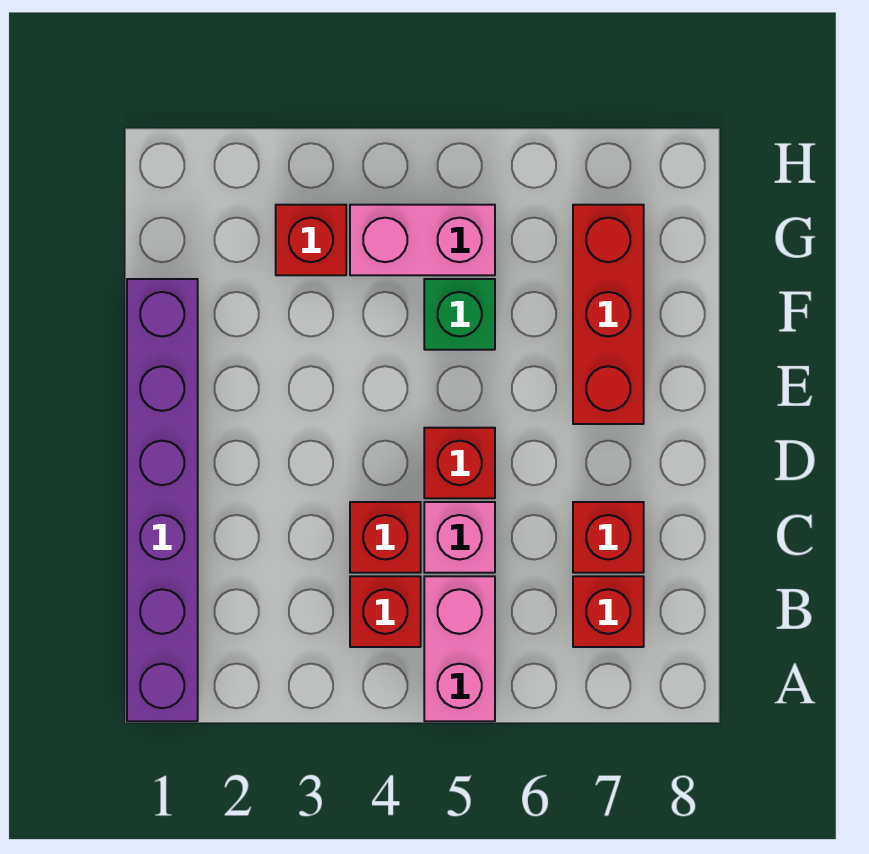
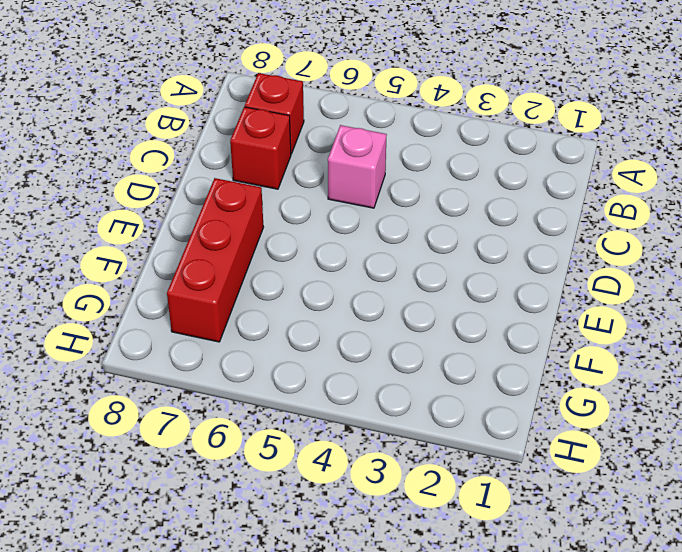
none -> purple 1x6 brick [127,279,198,721]
none -> pink 1x2 brick [424,576,495,721]
none -> red 1x1 brick [350,576,421,647]

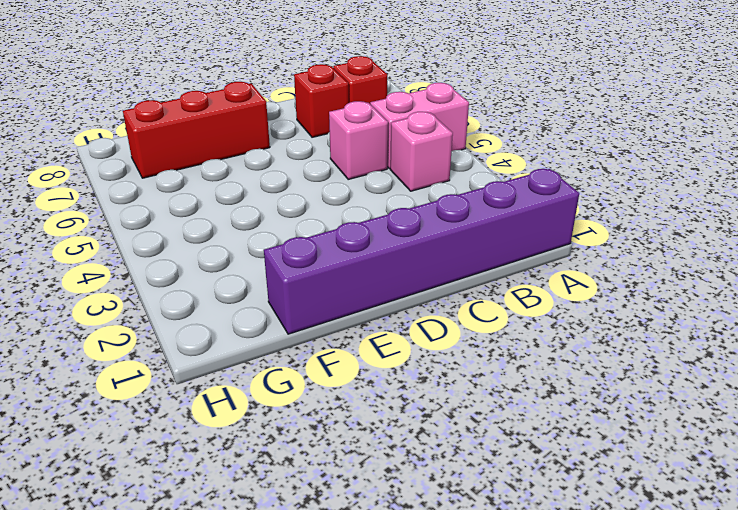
pink 1x1 brick [390,112,453,191] -> red 1x1 brick [350,576,421,647]
none -> red 1x1 brick [350,502,421,573]
none -> red 1x1 brick [424,428,495,498]
none -> green 1x1 brick [424,279,495,350]

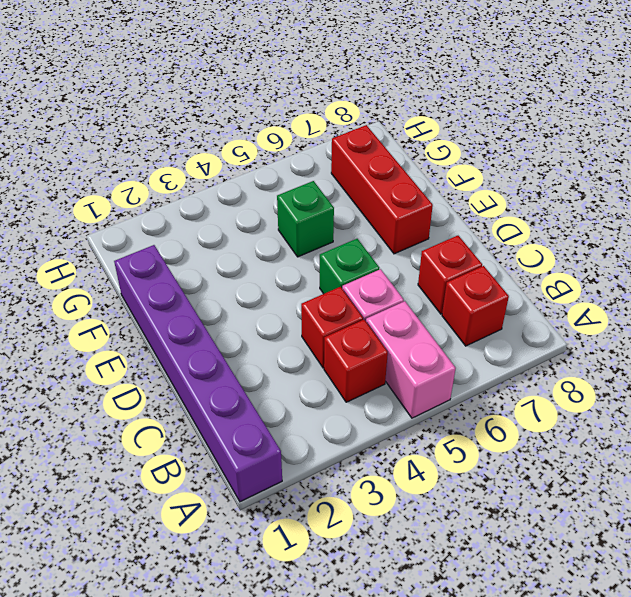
green 1x1 brick [320,239,379,294] -> red 1x1 brick [424,428,495,498]
none -> red 1x1 brick [276,205,346,275]
none -> pink 1x2 brick [350,205,495,275]

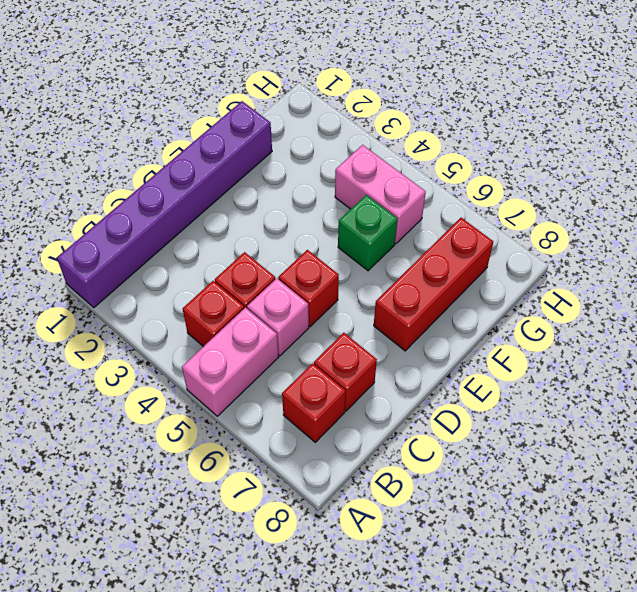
none -> red 1x1 brick [276,205,346,275]

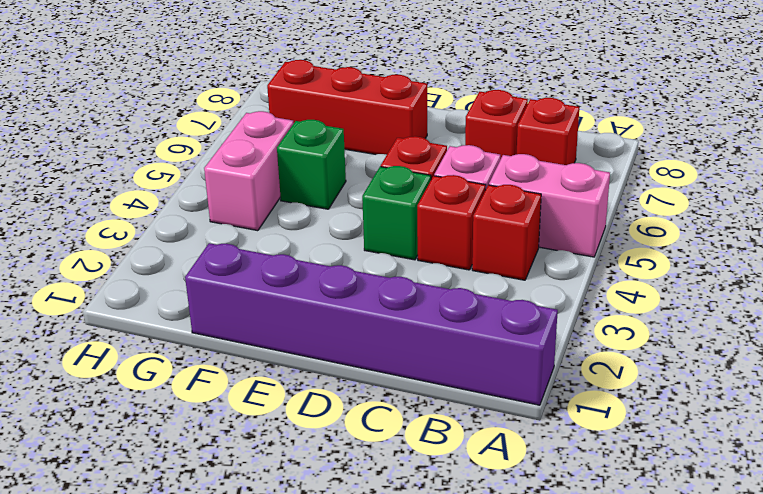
green 1x1 brick [362,166,431,260] -> none
none -> red 1x1 brick [276,205,346,275]

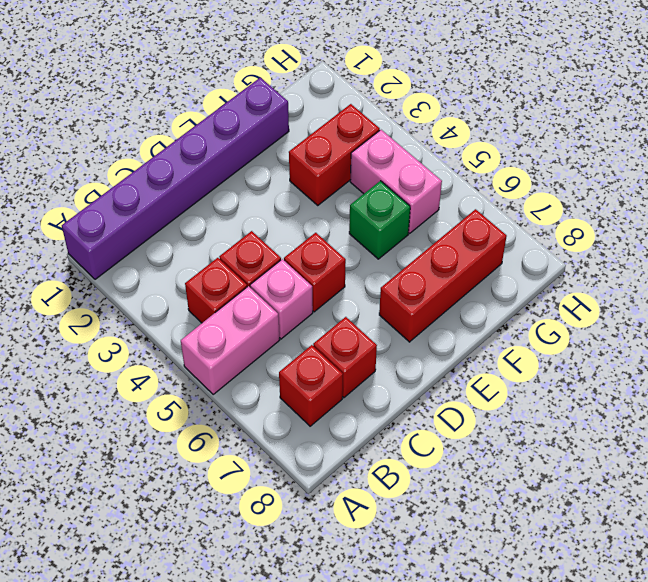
red 1x2 brick [289,104,380,205] -> red 1x1 brick [276,205,346,275]

